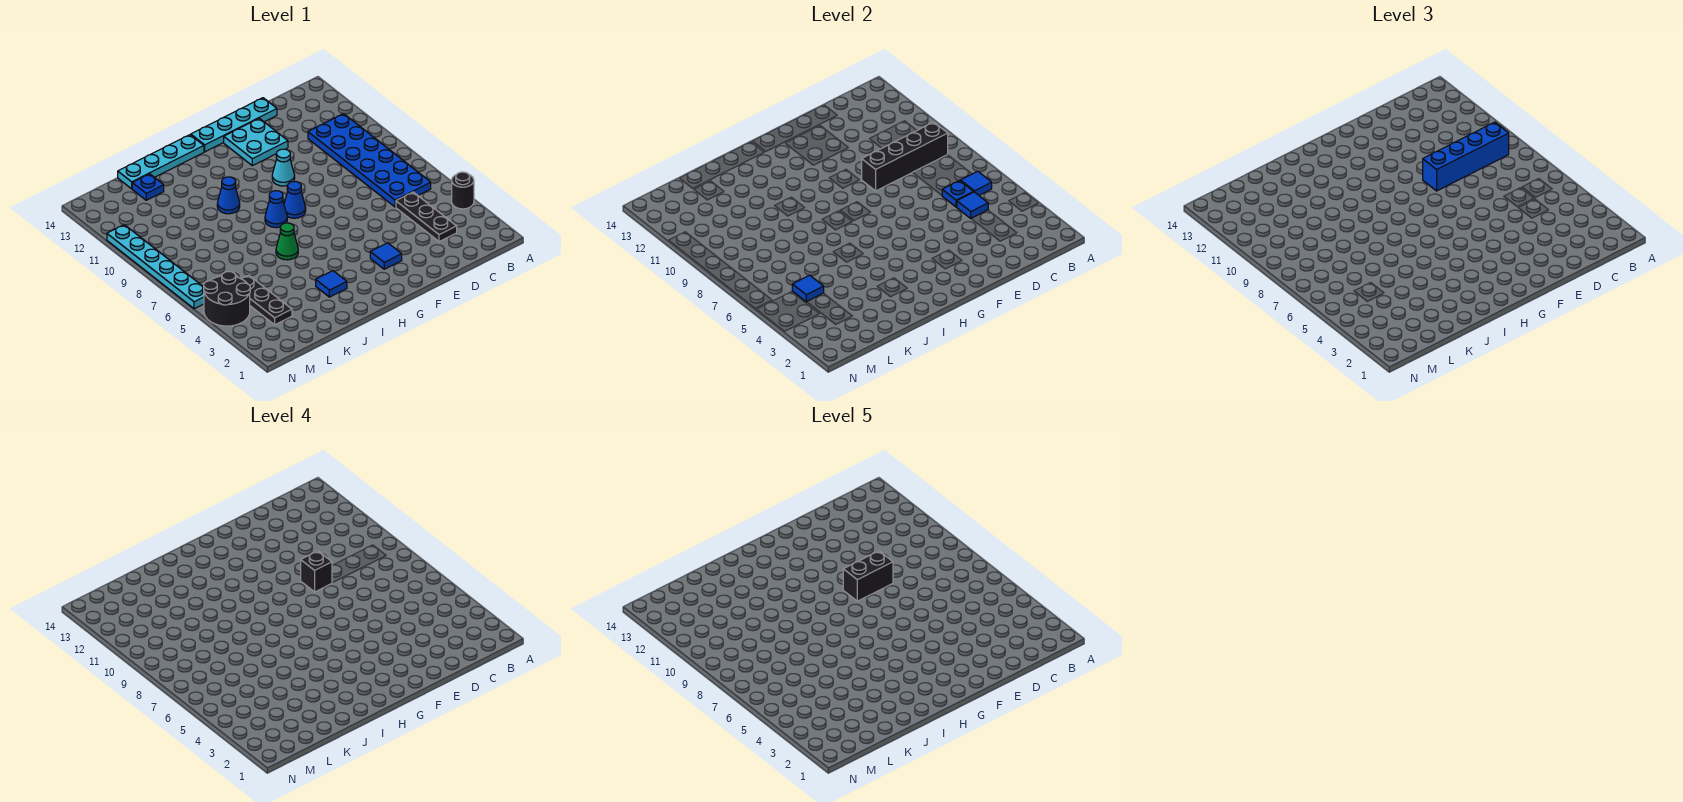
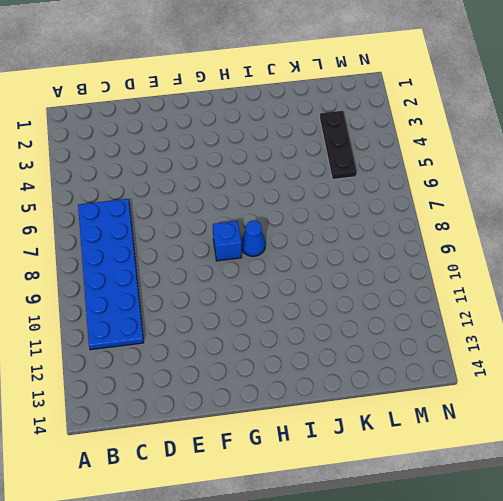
blue 1x1 brick [213,221,241,261] -> blue 1x1 cone [284,181,306,218]
none -> black 1x1 round brick [452,172,474,209]
none -> black 1x3 plate [396,192,457,242]
none -> cyan 1x4 plate [191,98,277,152]

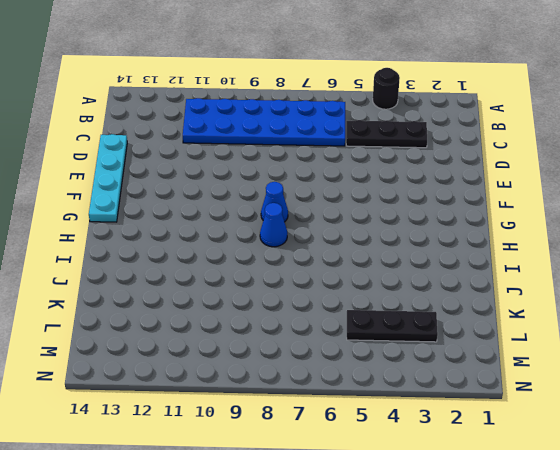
none -> cyan 2x2 plate [224,118,288,166]
none -> blue 1x1 tile [370,243,402,269]
none -> cyan 1x1 cone [272,149,295,186]

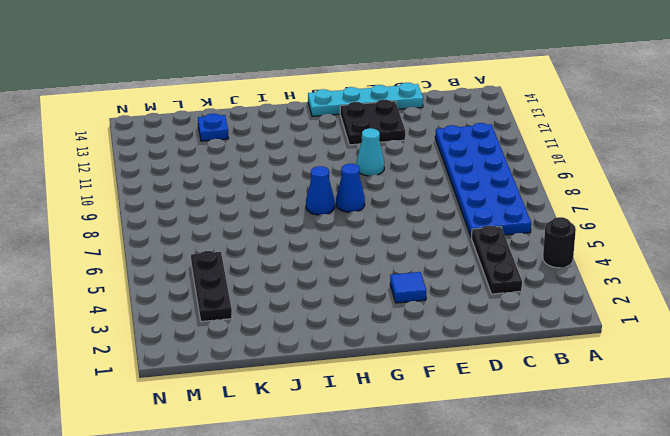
black 2x2 plate [340,100,405,145] -> cyan 2x2 plate [224,118,288,166]
none -> cyan 1x4 plate [118,135,204,189]
none -> blue 1x1 tile [316,271,347,297]
none -> green 1x1 cone [276,223,298,260]

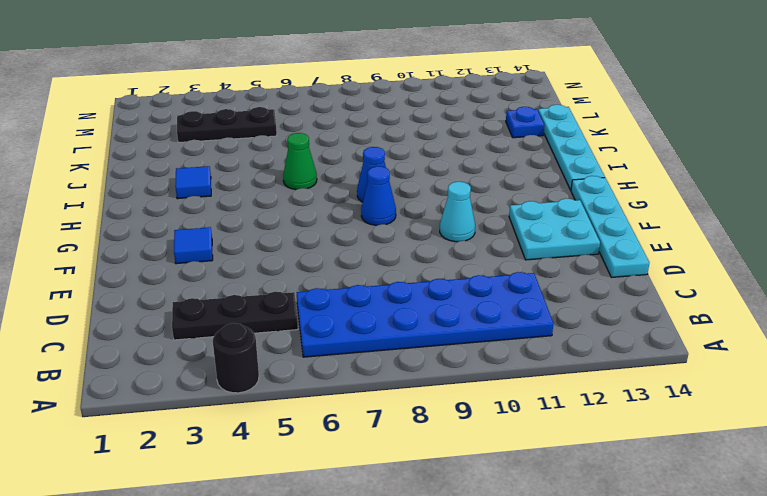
none -> blue 1x1 cone [217,177,240,214]
none -> black 2x2 round brick [204,272,250,326]
none -> cyan 1x6 plate [107,225,204,309]

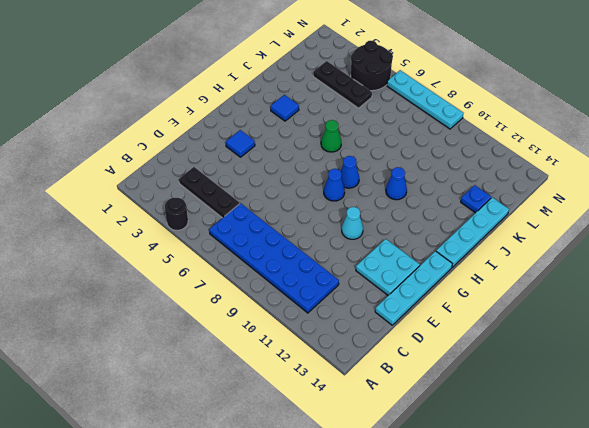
cyan 1x4 plate [387,70,464,129] -> cyan 1x6 plate [107,225,204,309]
none -> blue 1x1 tile [960,171,992,195]
none -> black 1x4 brick [862,122,948,191]
none -> blue 1x1 tile [957,192,988,218]

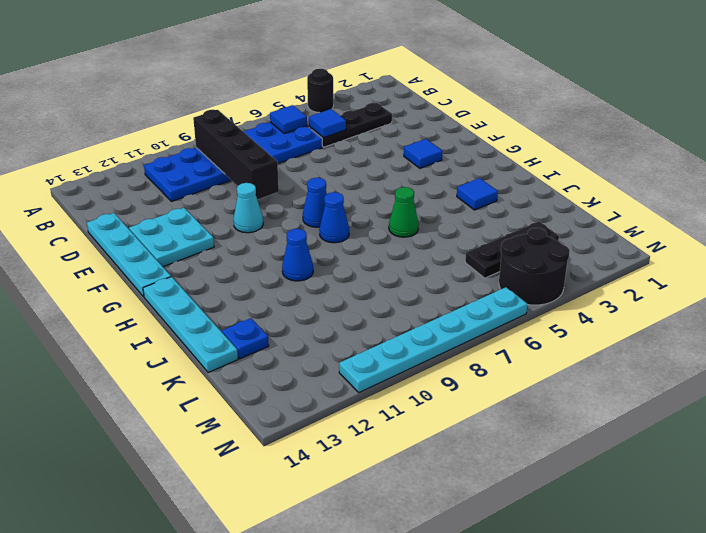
none -> blue 1x1 plate [942,181,973,207]
none -> blue 1x1 tile [792,275,824,302]
none -> blue 1x4 brick [1423,122,1509,191]

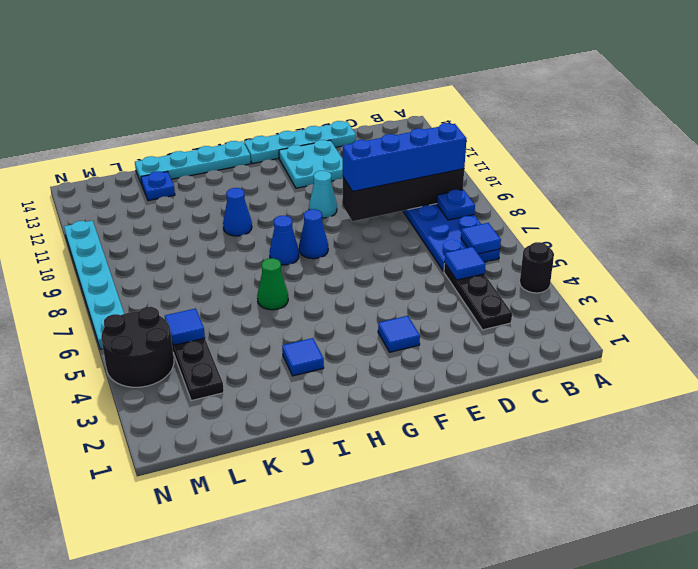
blue 1x1 plate [437,190,475,220] -> blue 1x1 plate moved to [942,181,973,207]
none -> black 1x1 brick [301,551,332,592]
none -> black 1x2 brick [843,551,893,601]

